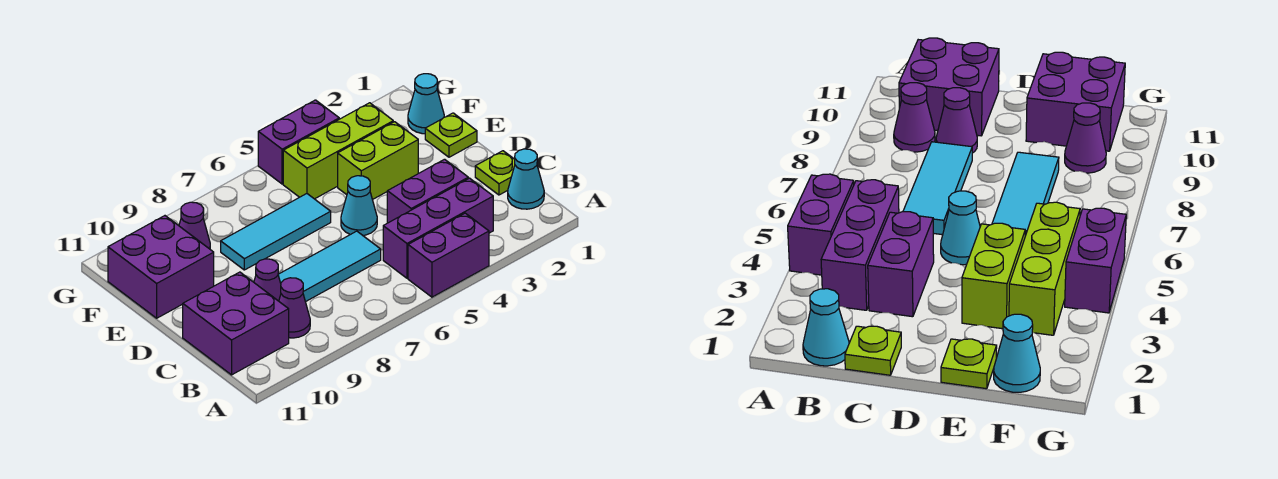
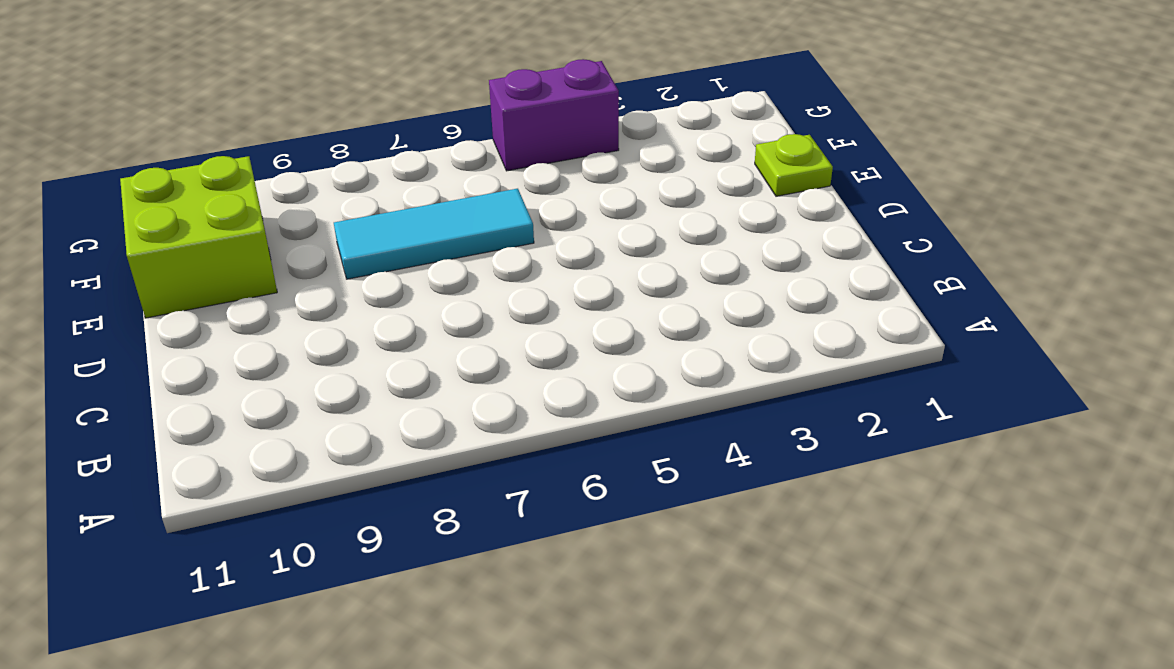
lime 2x2 brick [120,156,277,318] -> purple 2x2 brick [108,216,214,318]
none -> purple 1x2 brick [408,213,489,297]
none -> cyan 1x1 cone [508,149,544,209]
none -> purple 1x3 brick [383,178,493,278]

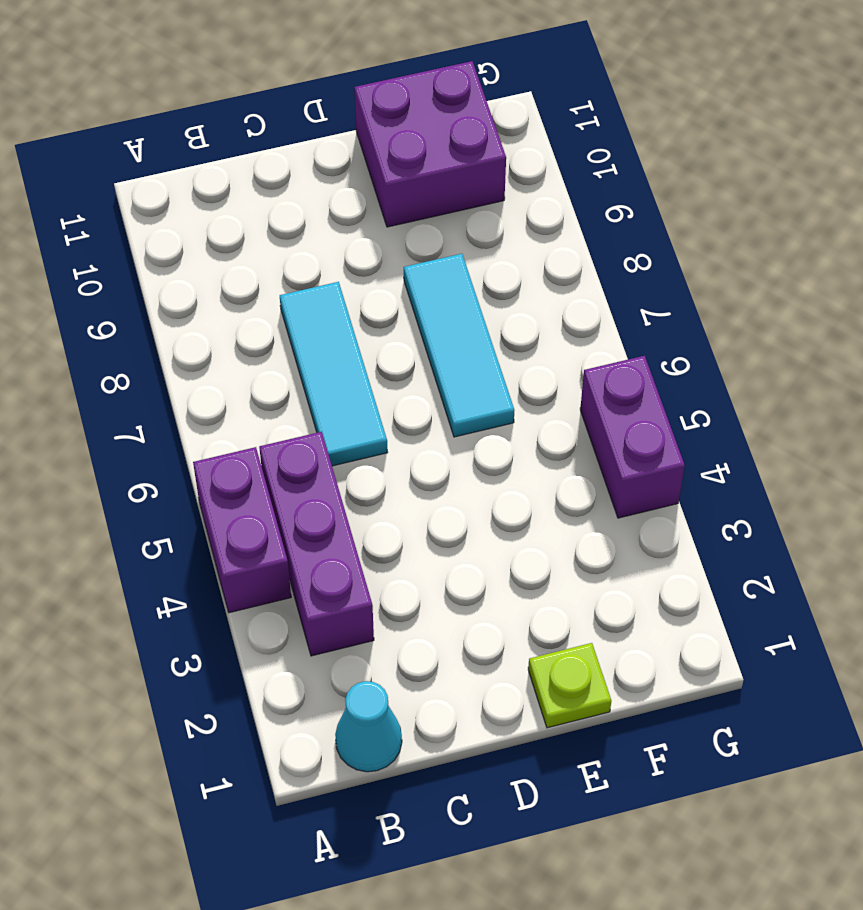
none -> purple 1x1 cone [279,278,310,338]
none -> purple 2x2 brick [183,272,289,375]
none -> lime 1x1 plate [475,151,515,195]

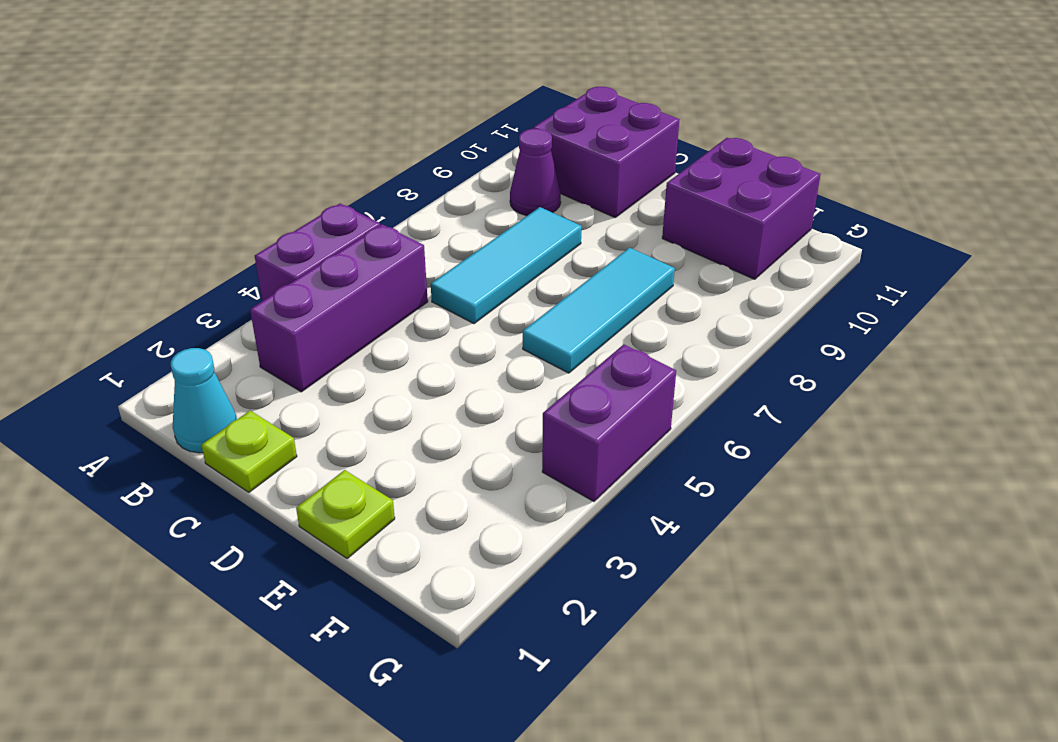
none -> purple 1x2 brick [387,159,468,223]
none -> purple 1x1 cone [254,259,281,301]
none -> cyan 1x1 cone [341,176,377,235]

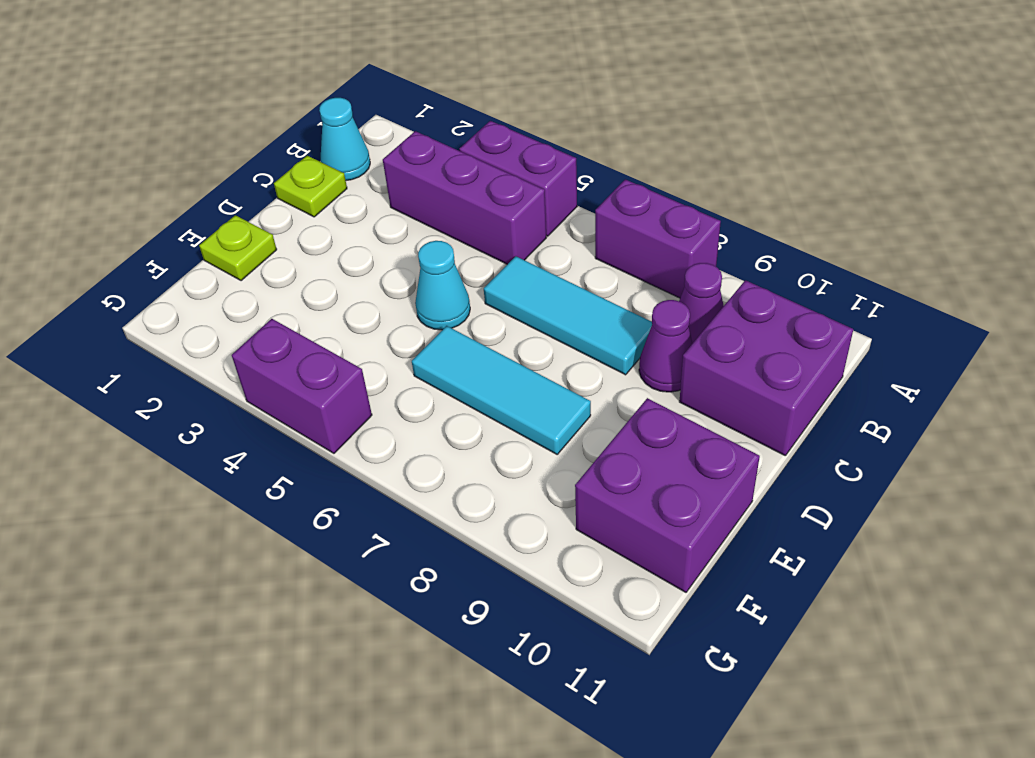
purple 1x2 brick [595,179,721,298] -> purple 1x2 brick moved to [387,159,468,223]
none -> lime 1x2 brick [338,122,418,200]
none -> cyan 1x1 cone [408,74,444,134]
none -> lime 1x3 brick [283,103,393,199]

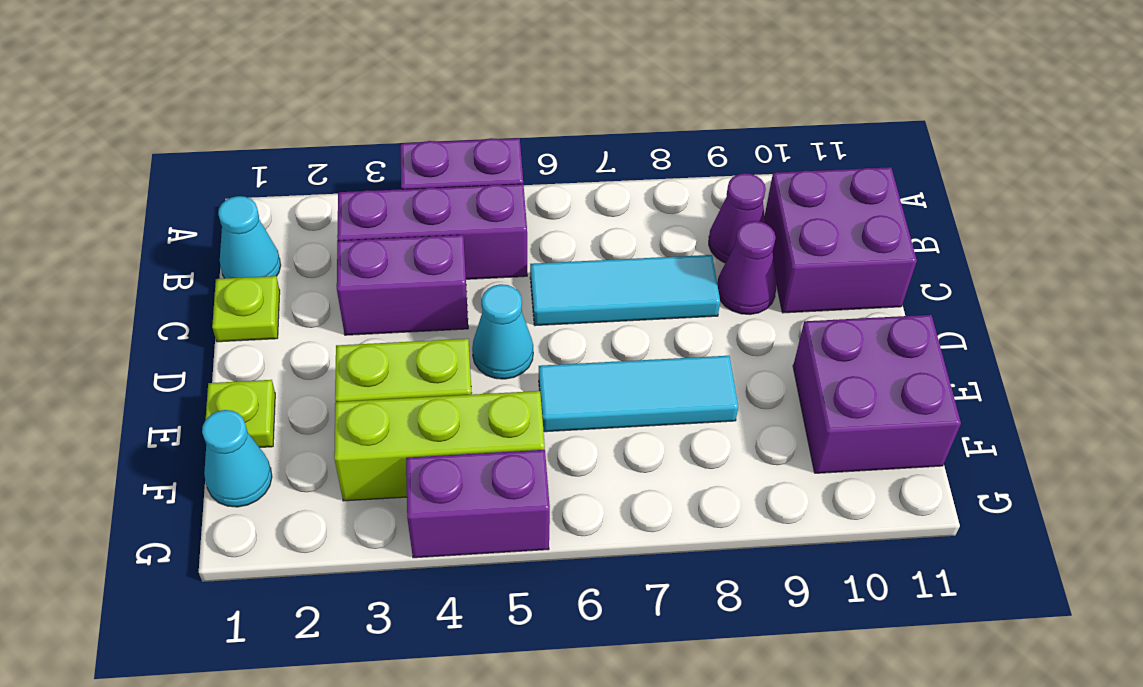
none -> purple 1x1 cone [179,202,210,249]

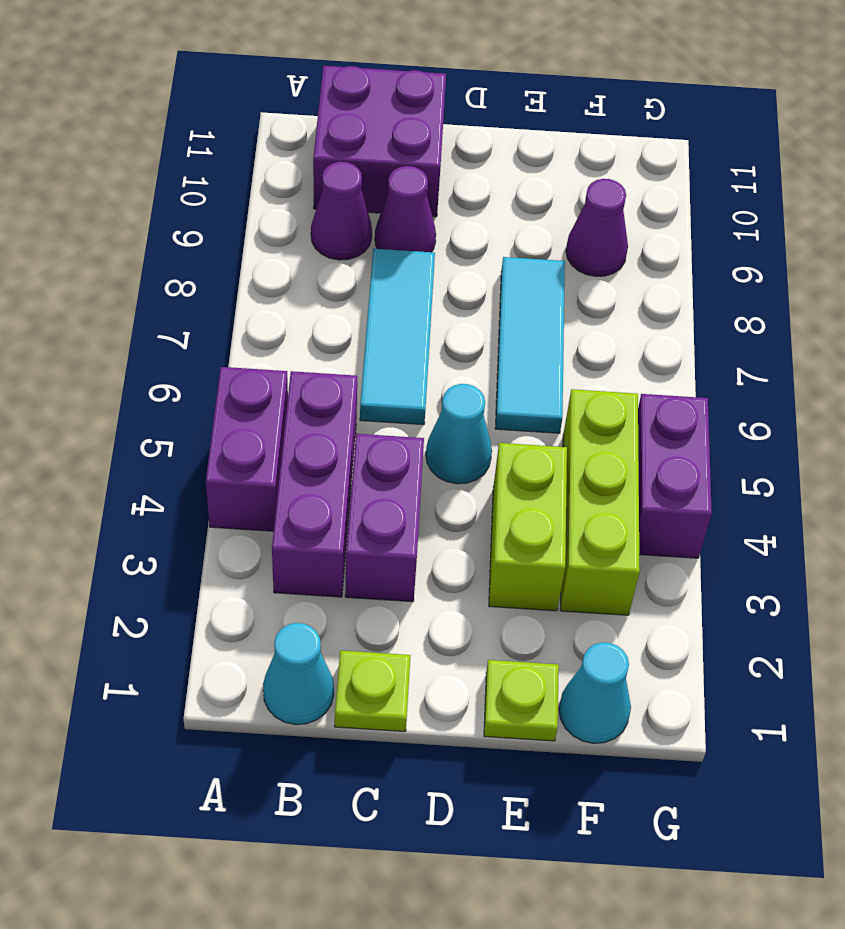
none -> purple 2x2 brick [108,216,214,318]

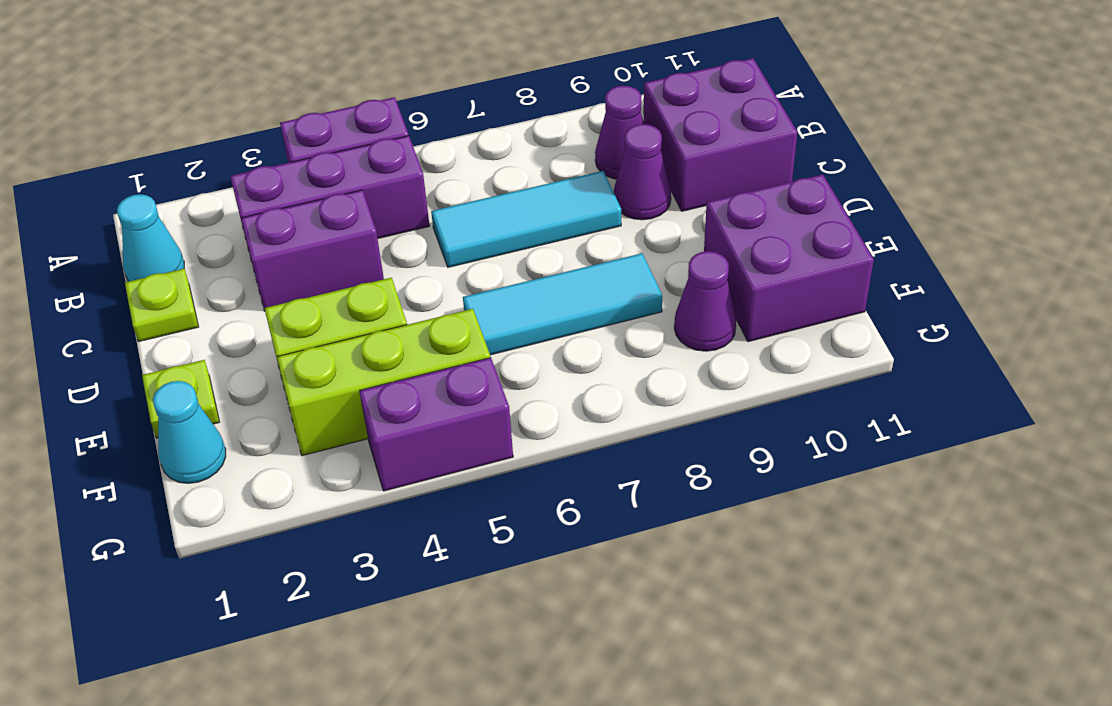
none -> cyan 1x1 cone [341,176,377,235]

